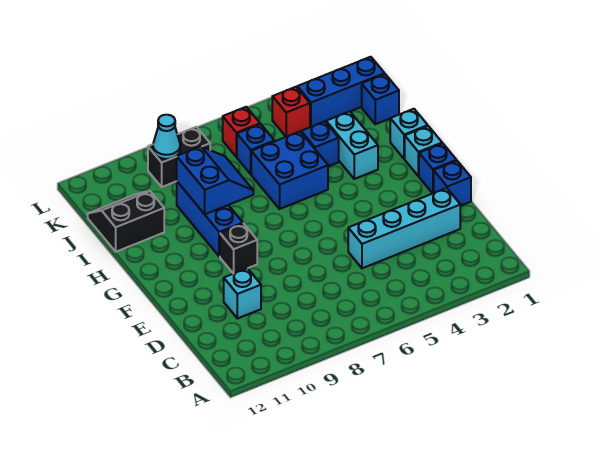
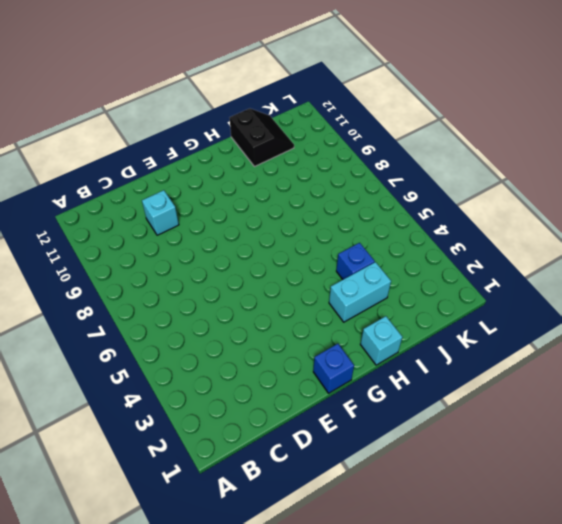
none -> cyan 1x4 brick [348,188,460,268]
none -> blue 1x1 brick [434,161,471,206]
none -> black 1x1 brick [220,224,257,274]

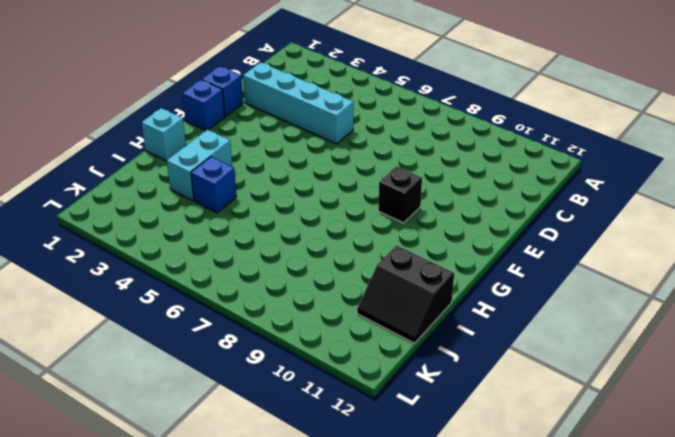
none -> cyan 1x1 brick [224,268,261,318]
none -> cyan 1x1 brick [405,126,442,176]
none -> blue 1x3 brick [177,182,243,256]

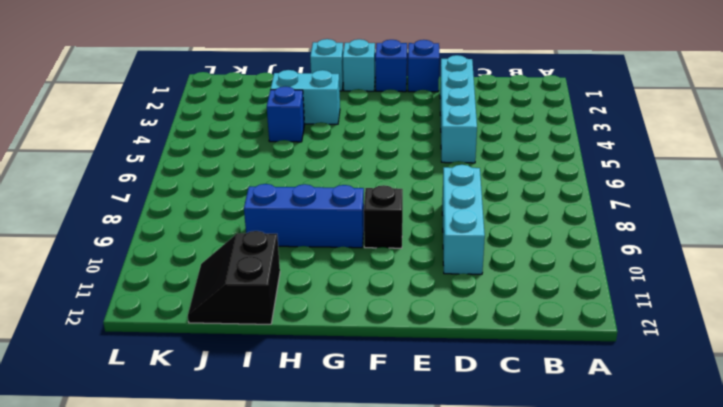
cyan 1x3 brick [442,165,485,274] -> cyan 1x1 brick [224,268,261,318]
none -> blue 2x2 brick [251,132,328,209]
none -> blue 1x1 brick [362,74,399,124]
none -> blue 1x1 brick [237,124,274,174]

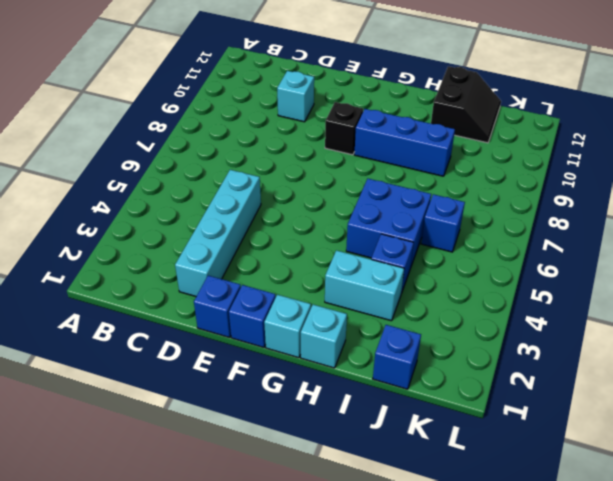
none -> blue 1x3 brick [297,57,385,127]
none -> red 1x1 brick [272,87,310,137]
none -> red 1x1 brick [223,107,260,157]

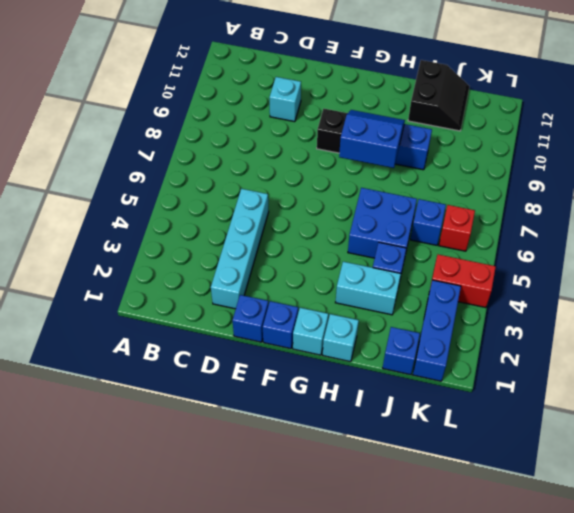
blue 2x2 slope [339,110,405,168] -> blue 2x2 slope turned to [177,147,253,214]
red 1x2 brick [431,255,496,308] -> red 1x1 brick [272,87,310,137]
none -> black 1x2 brick [148,127,210,187]
none -> cyan 1x1 cone [153,115,180,159]

